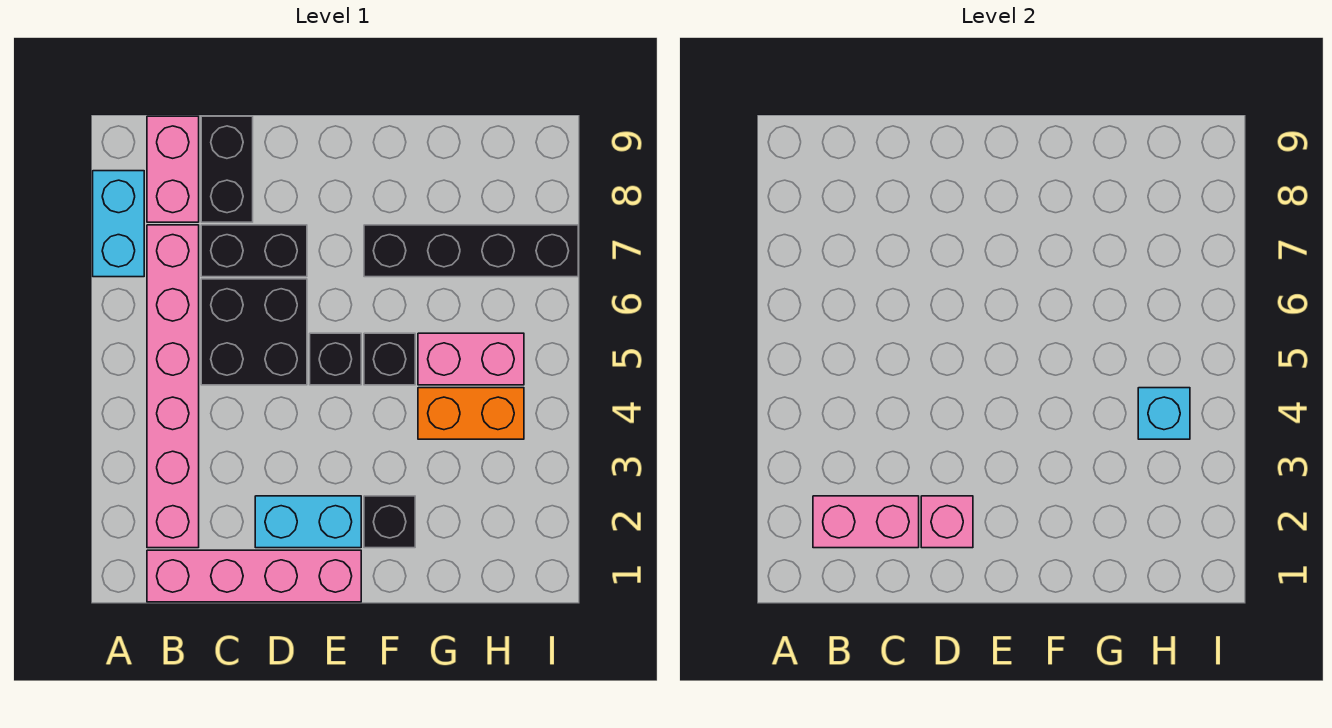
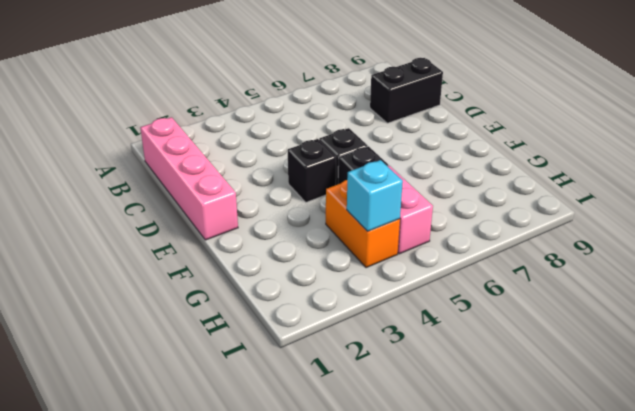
black 1x1 brick [288,139,336,202] -> black 1x1 brick moved to [364,496,415,548]
none -> cyan 1x2 brick [93,171,144,277]
none -> pink 1x6 brick [147,225,199,548]
none -> pink 1x2 brick [147,116,199,222]

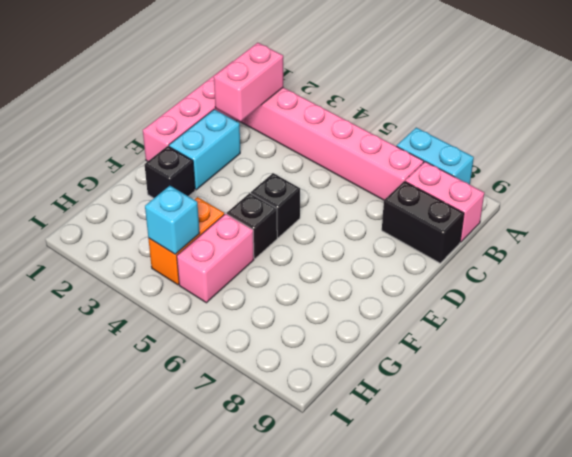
none -> black 2x2 brick [201,279,307,385]
none -> black 1x2 brick [201,225,307,277]
none -> black 1x4 brick [364,225,578,277]

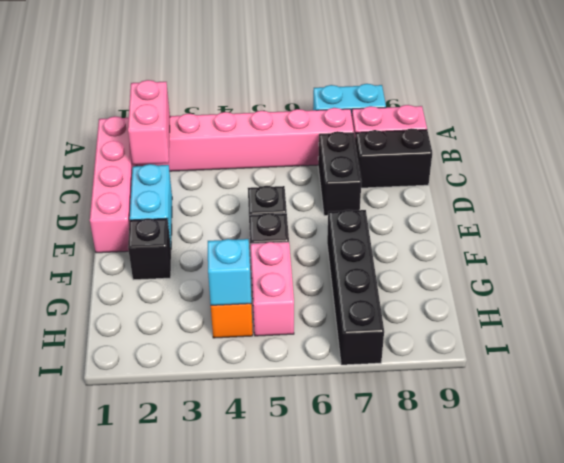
none -> black 2x2 brick [201,279,307,385]
none -> pink 1x1 brick [921,496,973,548]

